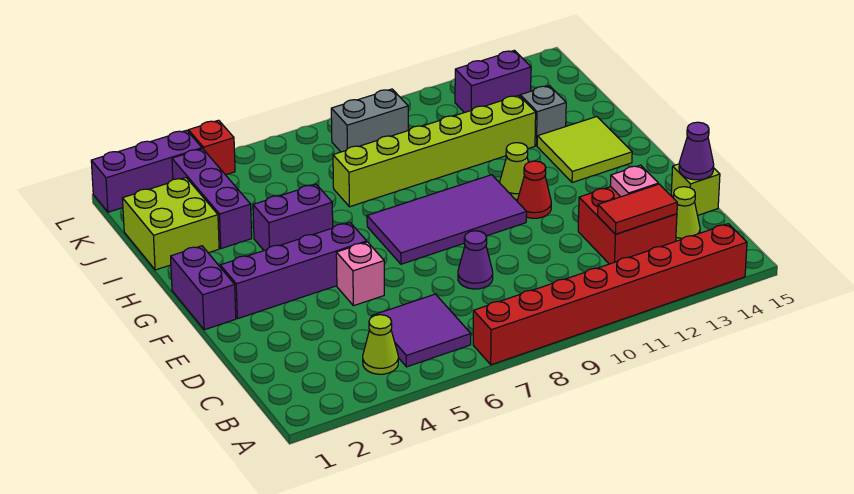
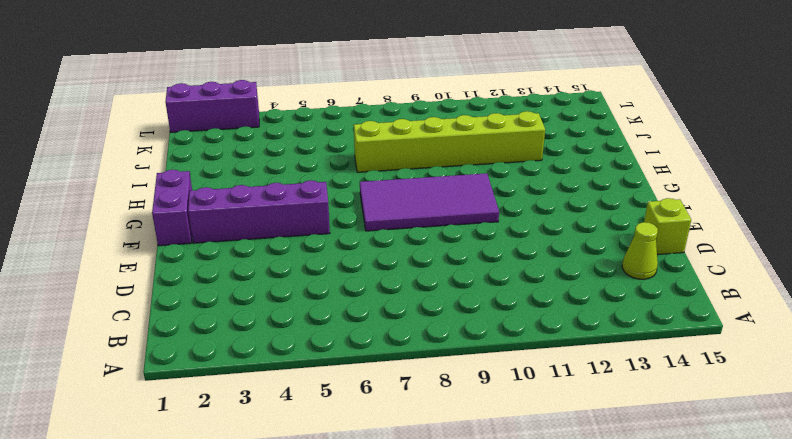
none -> red 1x8 brick [473,224,747,365]
none -> lime 1x1 cone [363,315,398,374]
none -> purple 2x2 tile [372,294,471,367]

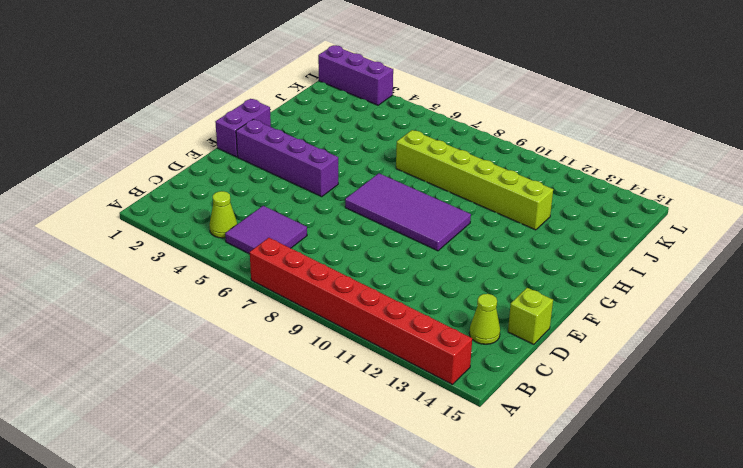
none -> red 2x2 brick [578,187,677,264]
none -> purple 1x1 cone [458,231,493,289]
none -> pink 1x1 brick [336,242,384,306]

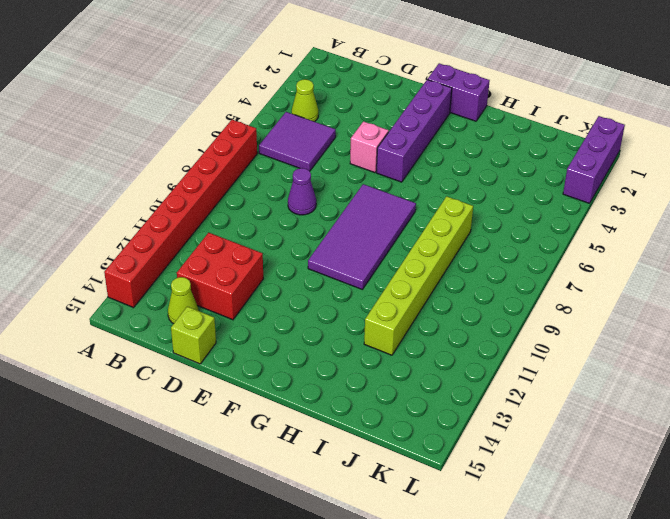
none -> red 1x1 cone [517,161,551,218]
none -> lime 1x1 cone [500,143,528,199]
none -> lime 2x2 tile [537,117,632,183]

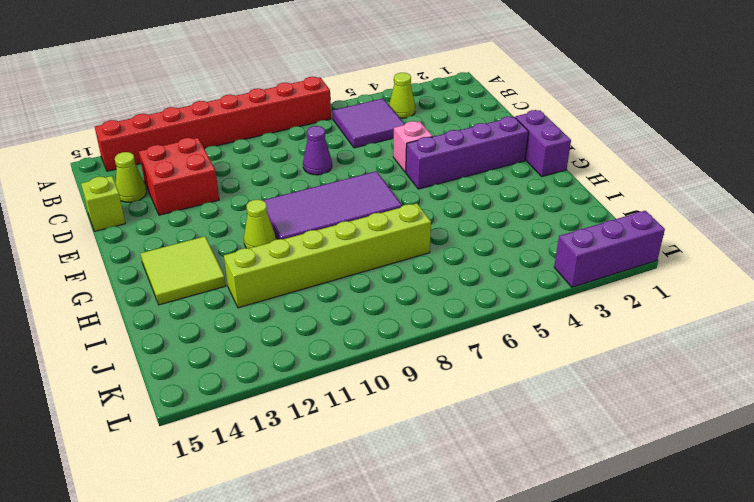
none -> red 1x1 cone [517,161,551,218]
none -> purple 1x2 brick [253,184,333,250]
none -> lime 2x2 brick [122,178,219,270]

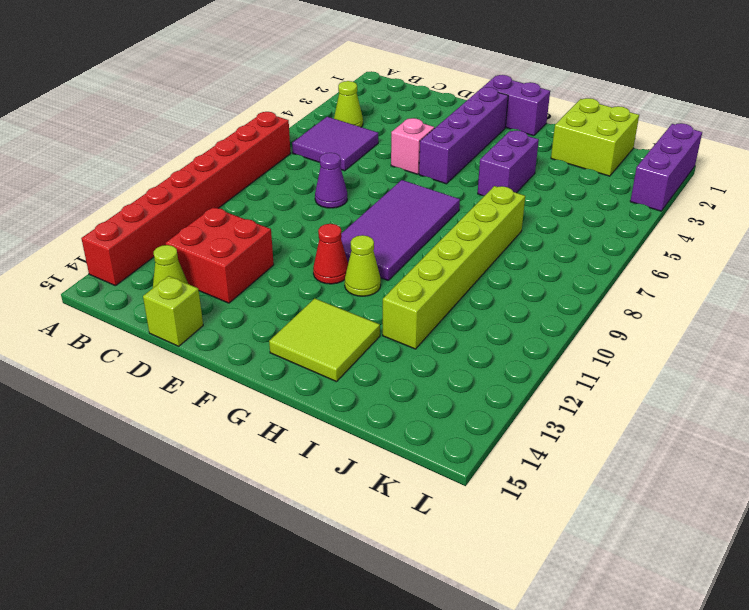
none -> purple 1x3 brick [172,149,252,249]
none -> grey 1x1 brick [520,86,566,146]
none -> grey 1x2 brick [331,89,408,152]

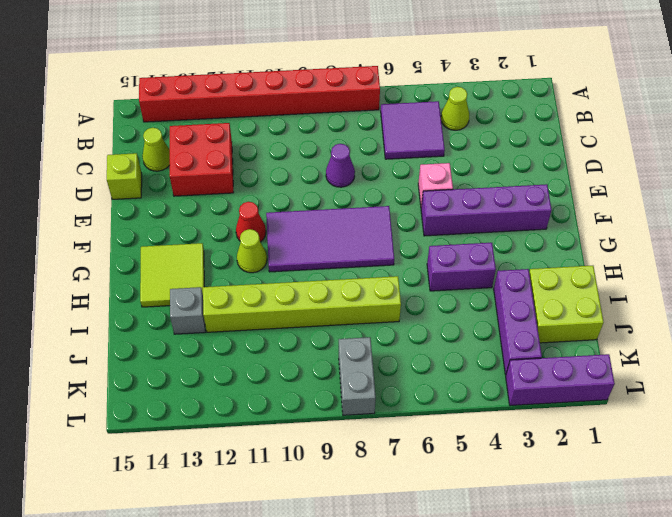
grey 1x2 brick [339,337,376,415] -> grey 1x2 brick turned to [331,89,408,152]
none -> purple 1x2 brick [171,246,236,330]
none -> purple 1x2 brick [455,50,531,113]
none -> red 1x1 brick [188,120,235,175]

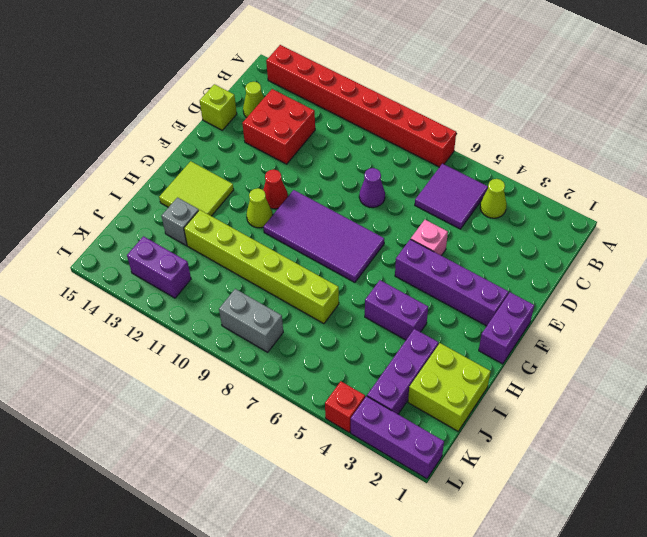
none -> red 1x2 tile [598,184,677,234]
none -> pink 1x1 plate [610,165,658,197]
none -> purple 1x1 cone [679,122,714,180]

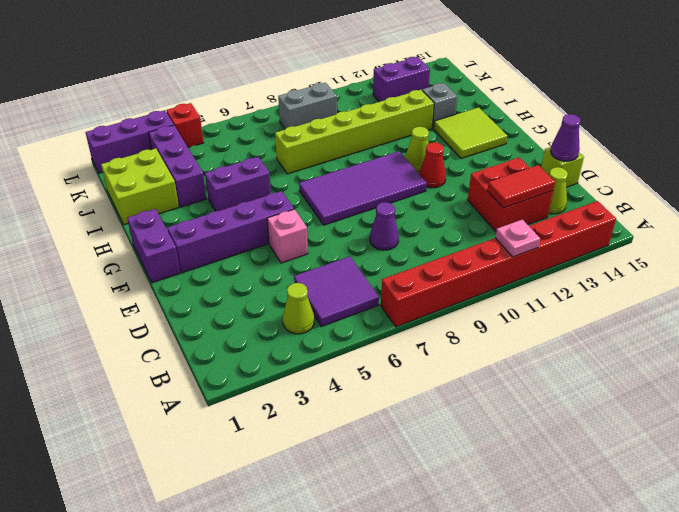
pink 1x1 plate [495,220,540,257] -> pink 1x1 plate moved to [610,165,658,197]

